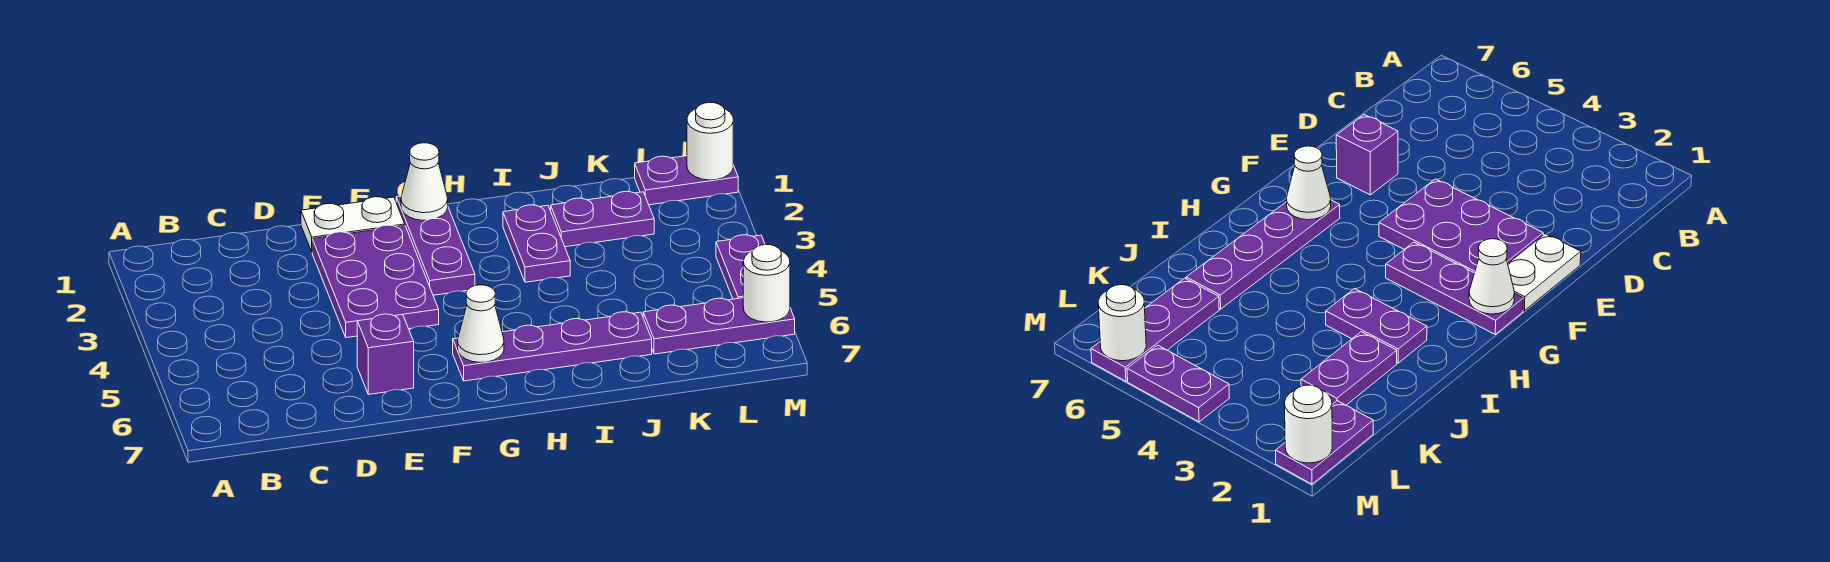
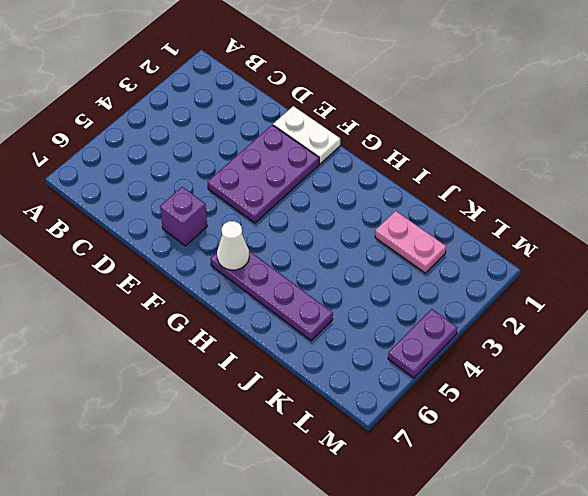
pink 1x2 plate [375,211,446,273] -> purple 1x2 plate [551,192,654,247]
none -> purple 1x3 plate [396,196,475,295]
none -> purple 1x2 plate [503,205,570,282]
none -> purple 1x3 plate [643,298,795,354]

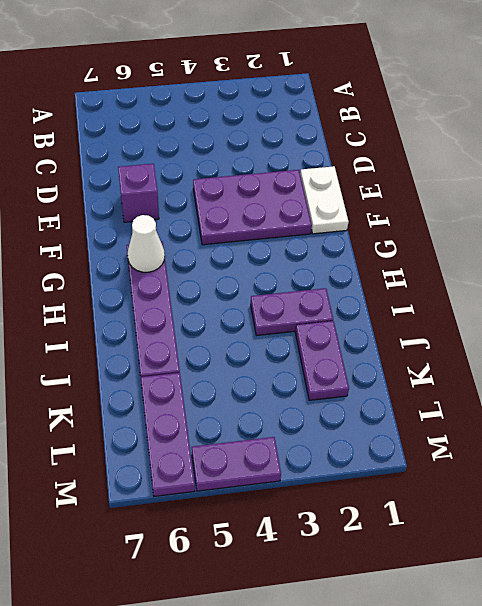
none -> purple 1x3 plate [396,196,475,295]
none -> purple 1x2 plate [635,156,738,205]
none -> white 1x1 cone [401,143,448,220]

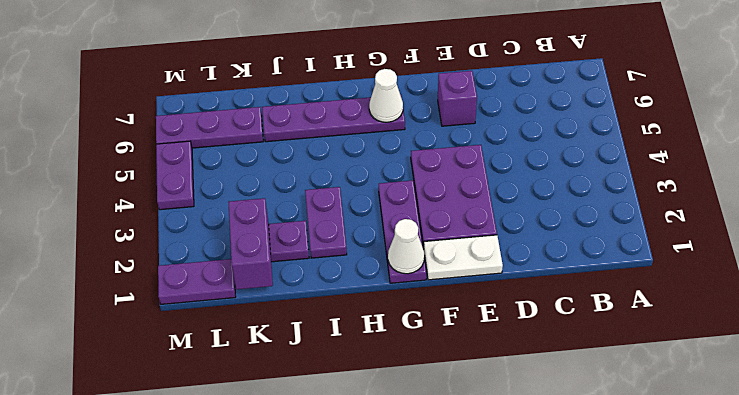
purple 1x2 brick [228,198,273,289] -> none
none -> white 1x1 round brick [687,102,733,180]
none -> white 1x1 round brick [743,245,790,322]

